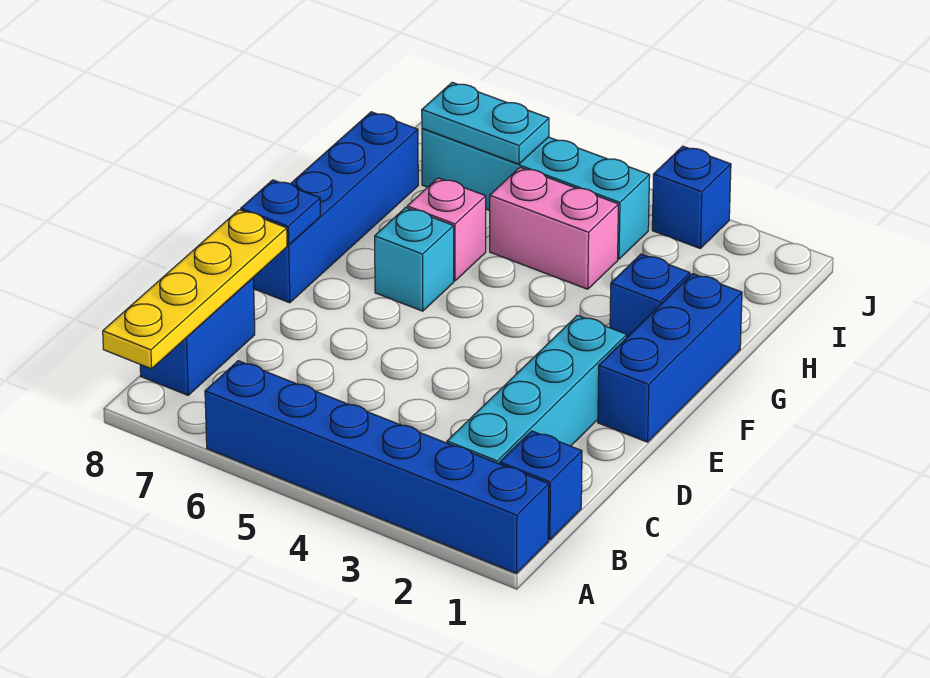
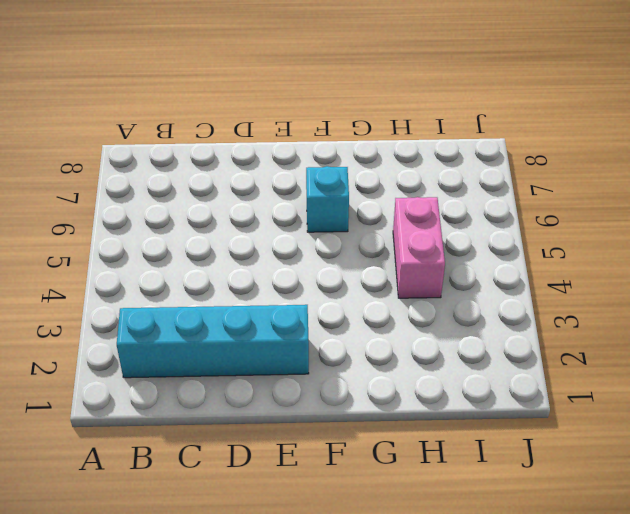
none -> blue 1x6 brick [205,361,549,573]
none -> blue 1x1 brick [500,431,582,540]
none -> blue 1x2 brick [140,278,255,395]

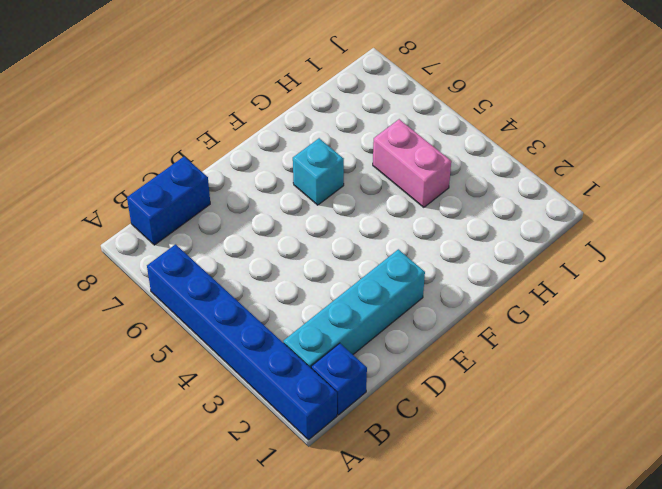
none -> blue 1x3 brick [598,274,742,442]
none -> blue 1x4 brick [253,112,418,303]
none -> blue 1x1 brick [610,254,690,337]

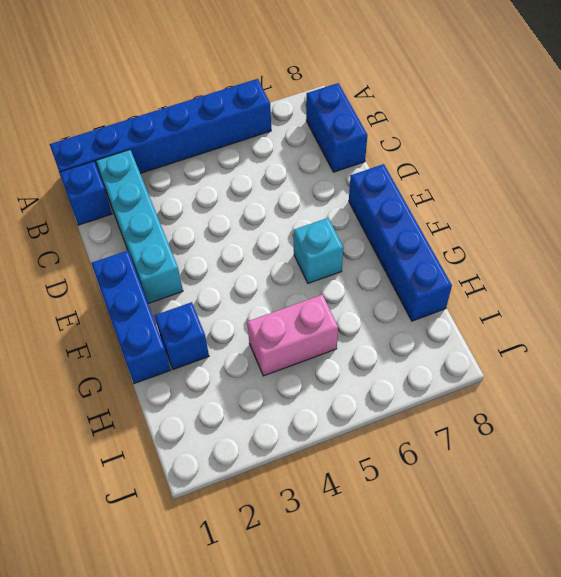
none -> pink 1x1 brick [407,178,486,281]
none -> cyan 1x4 brick [422,128,650,259]
none -> blue 1x1 brick [652,146,731,248]

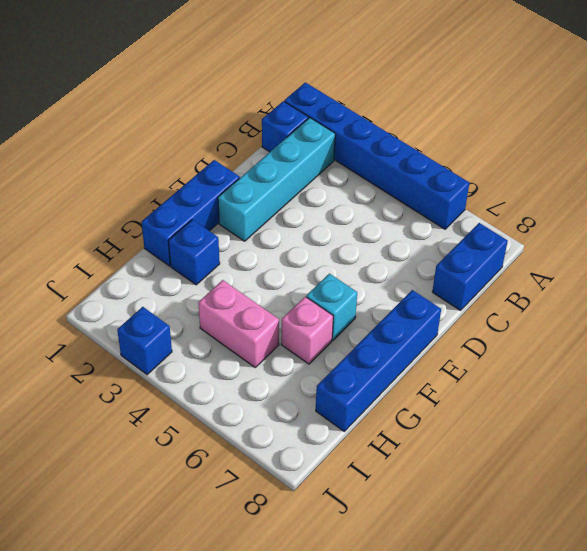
none -> cyan 1x4 brick [422,128,650,259]
none -> yellow 1x4 plate [103,210,287,369]
none -> blue 1x1 plate [241,180,320,245]

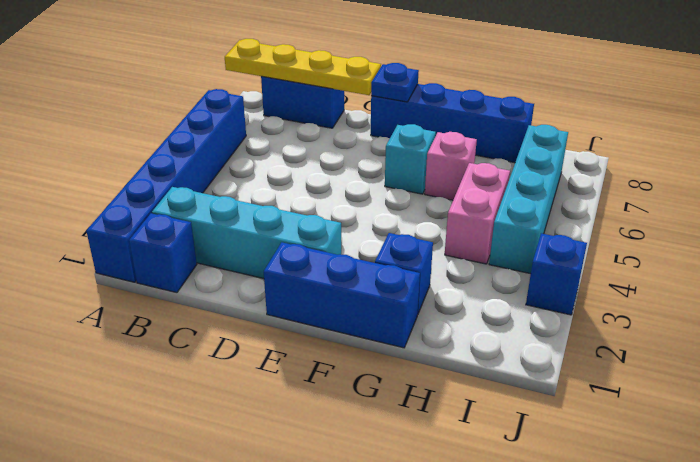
none -> cyan 1x2 plate [422,82,549,164]

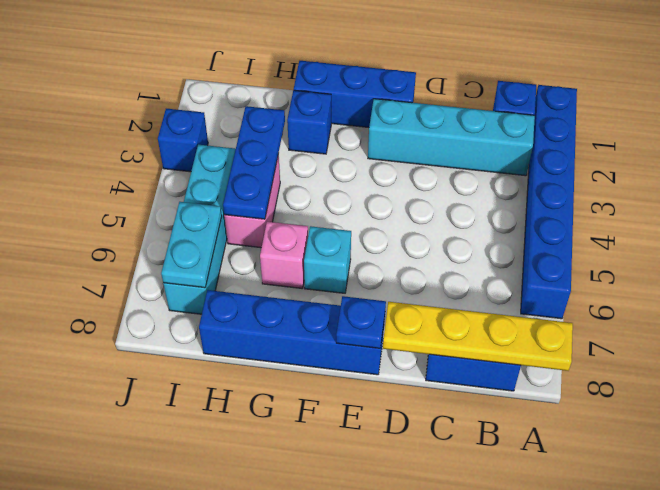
blue 1x3 plate [223,106,285,219] -> none

